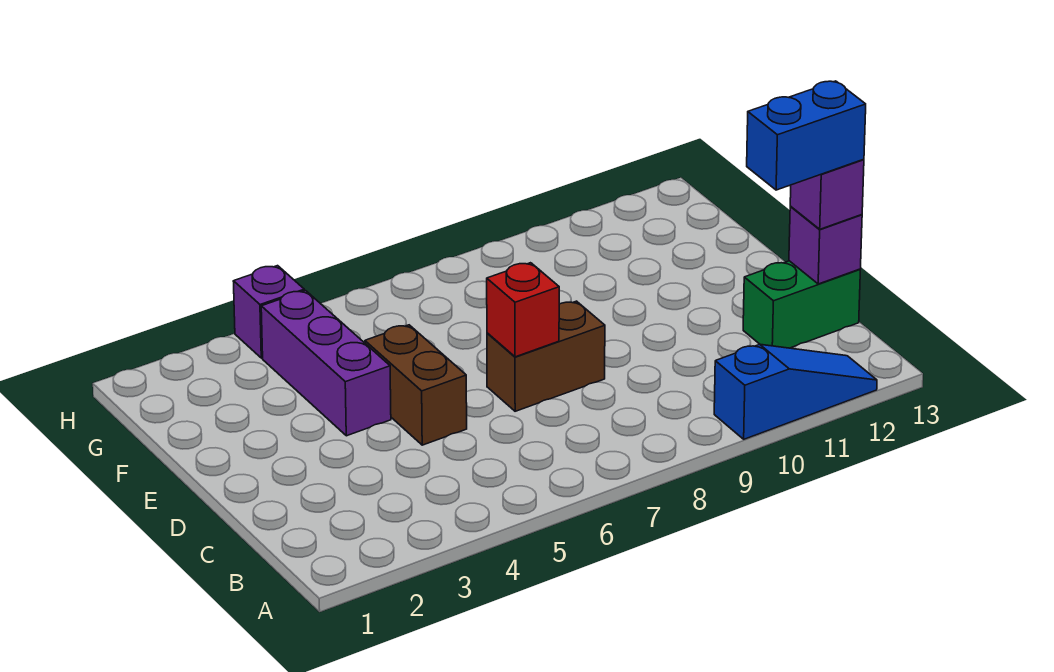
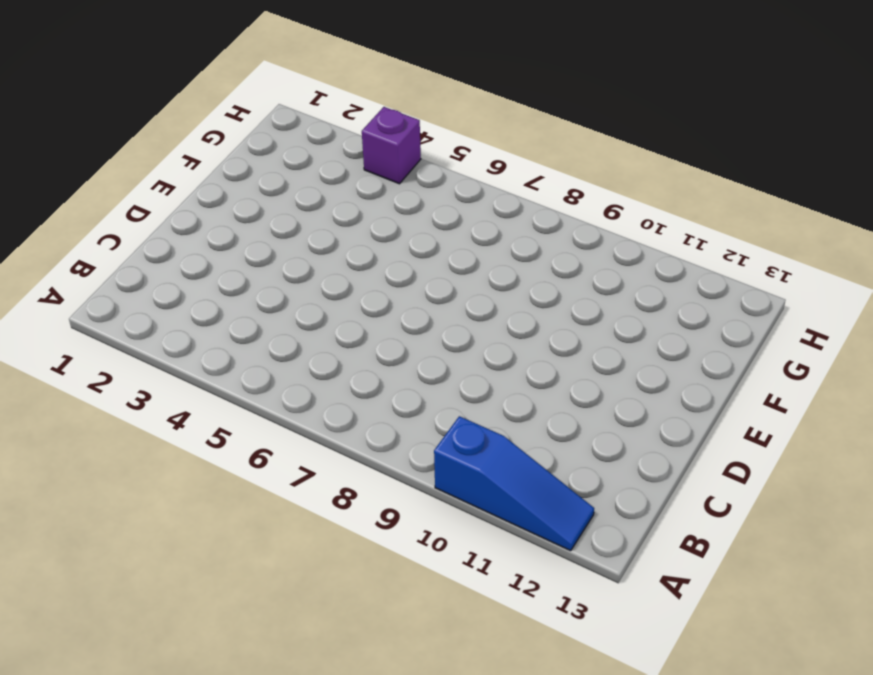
none -> green 1x2 brick [743,261,860,348]
none -> brown 1x2 brick [365,325,467,445]

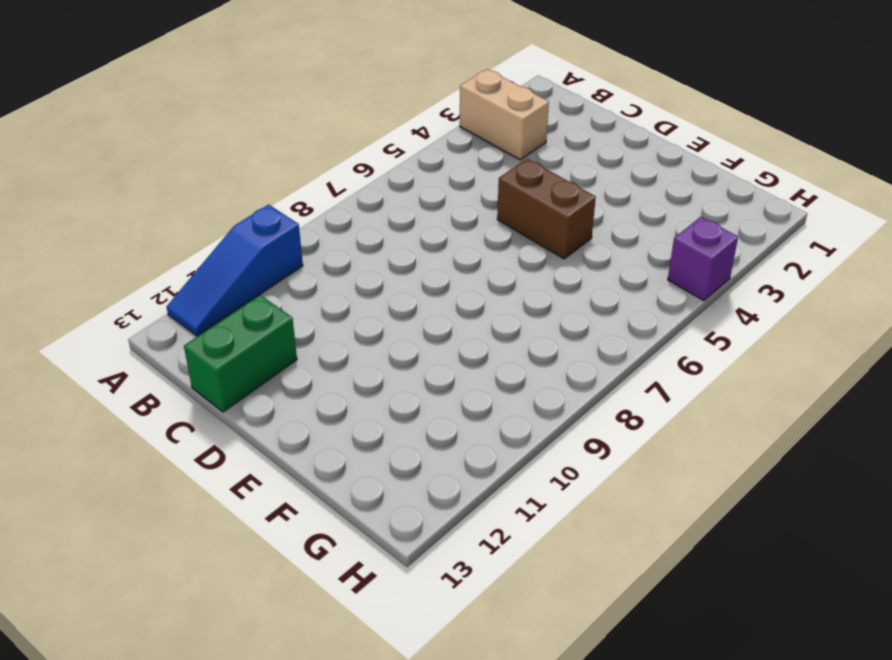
tan 1x2 brick [460,69,549,160] -> none
none -> brown 1x2 brick [487,301,605,411]
none -> purple 1x3 brick [261,291,391,436]

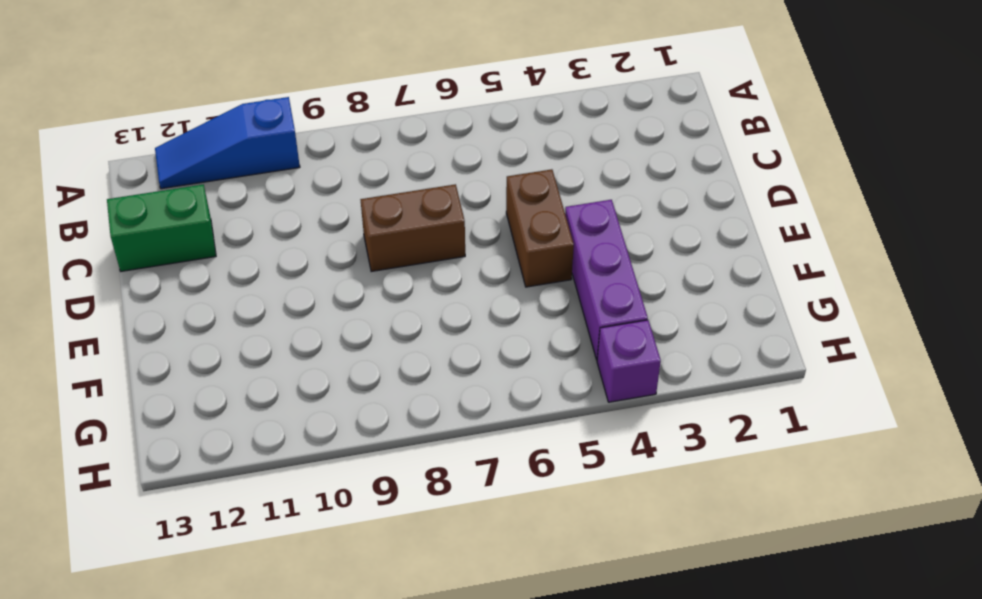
none -> purple 1x1 brick [789,207,862,284]
none -> red 1x1 brick [487,263,559,357]

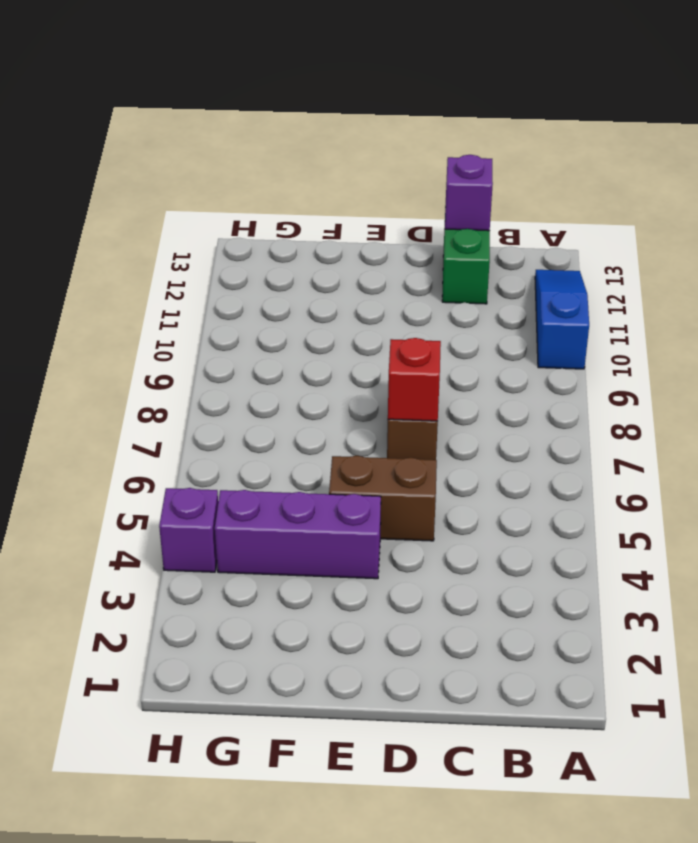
none -> purple 1x1 brick [790,159,864,229]
none -> blue 1x2 brick [747,81,866,190]

